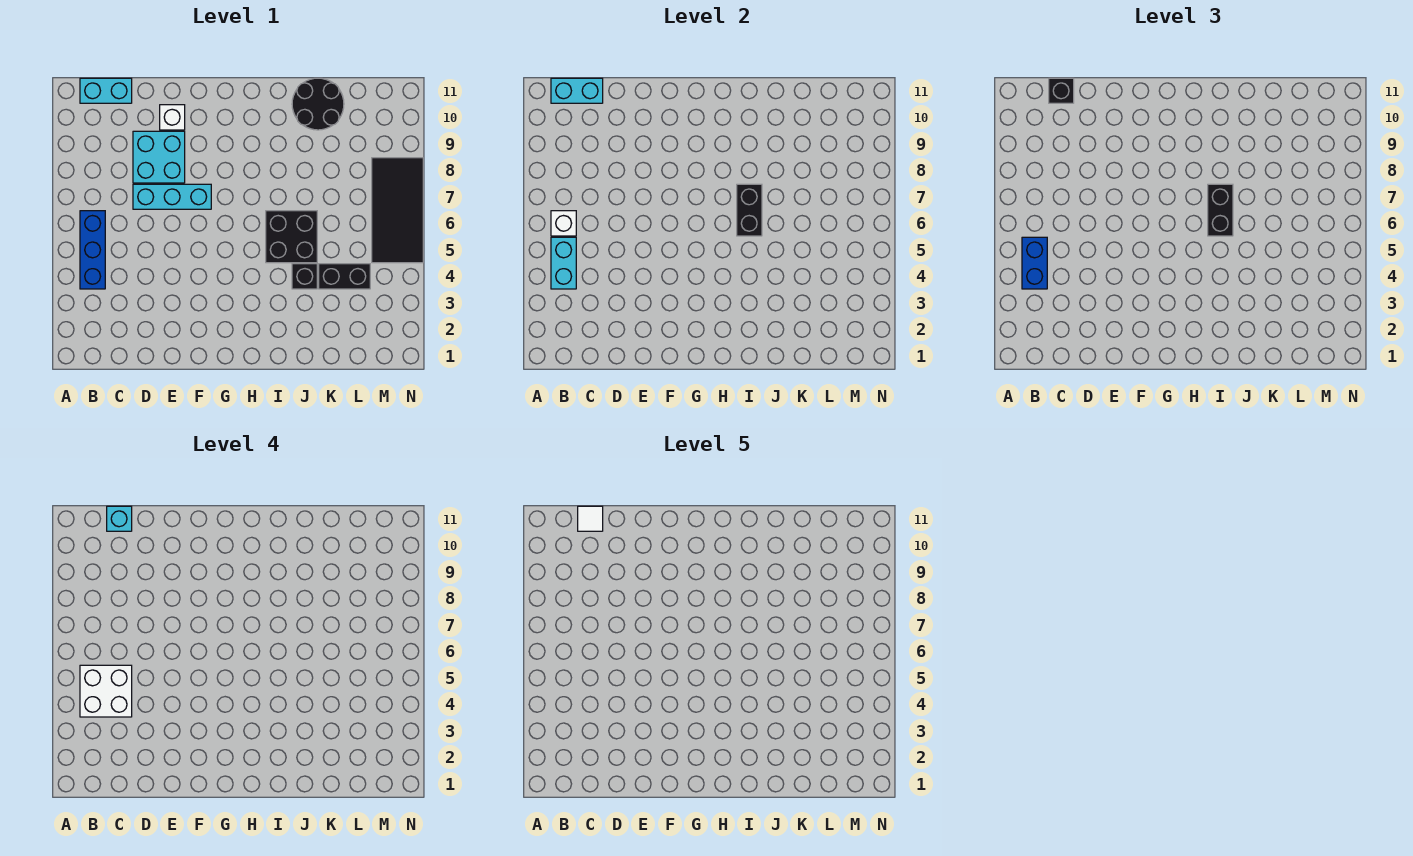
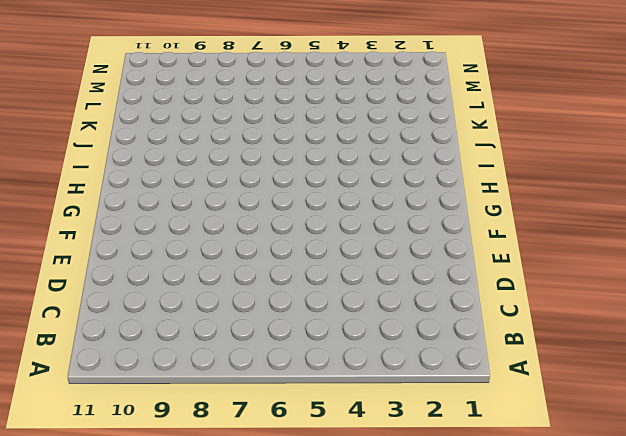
none -> blue 1x3 brick [80,211,105,289]
none -> cyan 1x2 brick [80,78,132,103]
none -> cyan 1x3 brick [133,184,211,209]

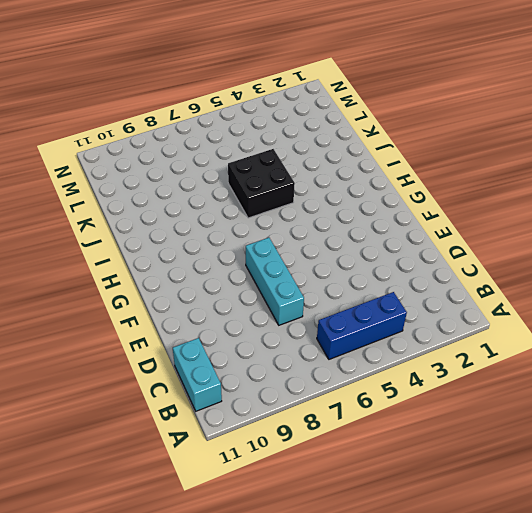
none -> cyan 2x2 brick [133,131,185,183]
none -> white 1x1 brick [160,105,185,130]
none -> black 1x1 brick [292,264,317,289]

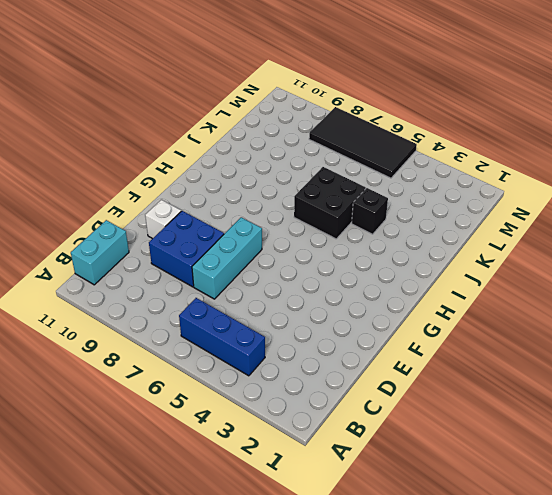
blue 2x2 brick [149,211,224,287] -> cyan 2x2 brick [133,131,185,183]
none -> black 2x2 round brick [292,78,344,130]
none -> black 1x2 brick [319,264,370,289]
none -> cyan 1x2 brick [551,237,576,289]

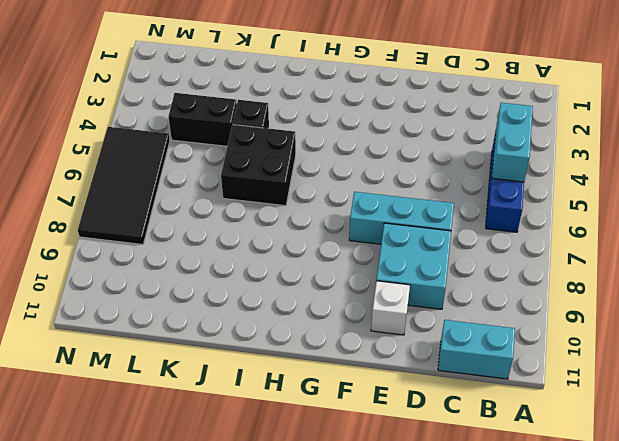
none -> black 2x2 round brick [292,78,344,130]
none -> white 1x1 brick [551,211,576,236]
none -> cyan 1x2 brick [551,78,603,103]

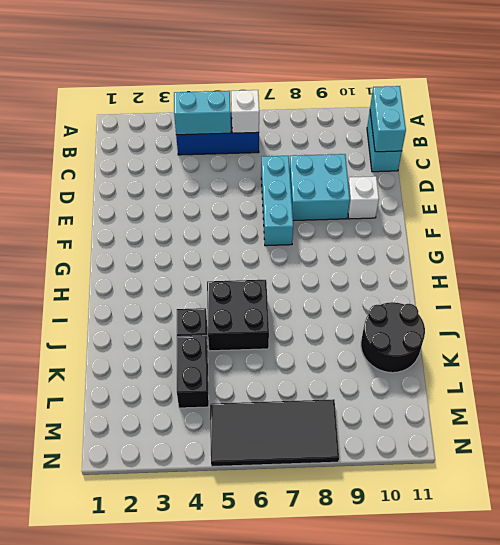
none -> black 1x2 brick [737,184,762,236]
none -> blue 1x2 brick [1022,237,1047,289]
none -> black 1x1 brick [1049,78,1074,103]

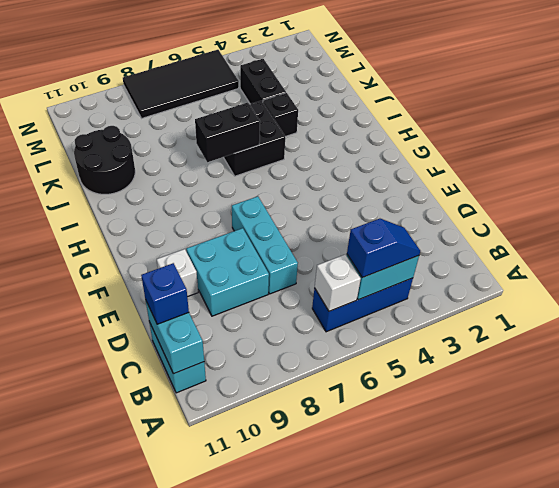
blue 1x2 slope [347,219,420,278] -> blue 1x2 brick [1022,237,1047,289]
blue 1x1 brick [141,263,189,324] -> black 1x1 brick [1049,78,1074,103]
none -> black 1x2 brick [1208,184,1233,236]
none -> white 2x2 brick [80,665,132,717]
none -> cyan 1x1 brick [107,506,132,531]

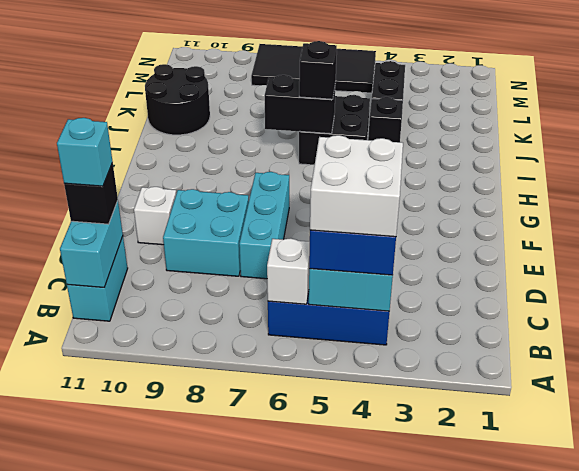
black 1x1 brick [299,41,337,99] -> black 1x2 brick [1208,184,1233,236]
none -> white 1x1 tile [578,506,603,531]

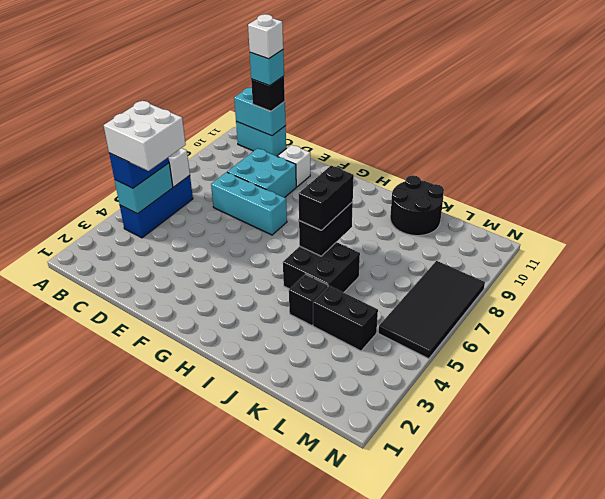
white 1x1 brick [248,14,283,59] -> white 1x1 tile [578,506,603,531]

